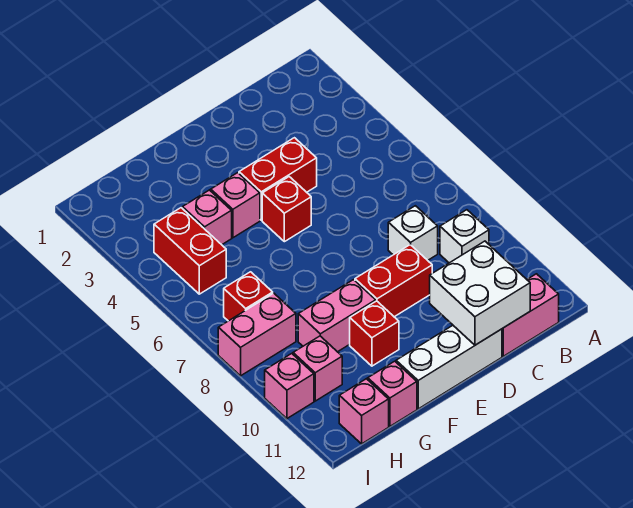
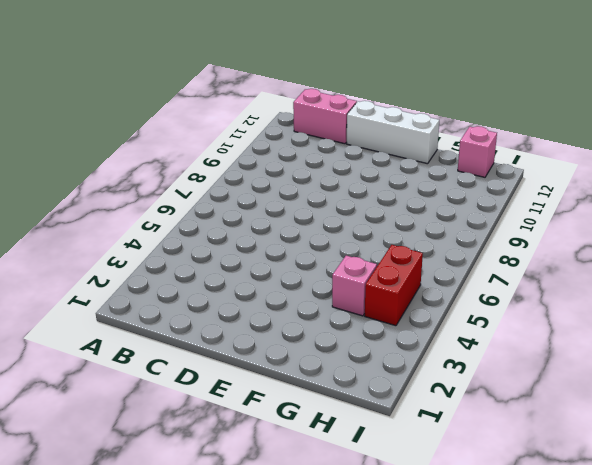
none -> white 1x1 brick [440,210,489,263]
none -> white 1x1 brick [388,206,438,260]
none -> red 1x2 brick [239,138,317,220]

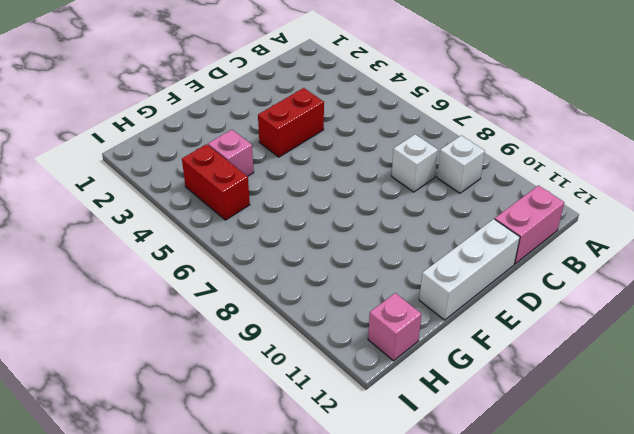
none -> red 1x2 brick [355,245,432,317]
none -> red 1x1 brick [262,177,311,242]
none -> pink 1x1 brick [211,173,260,238]

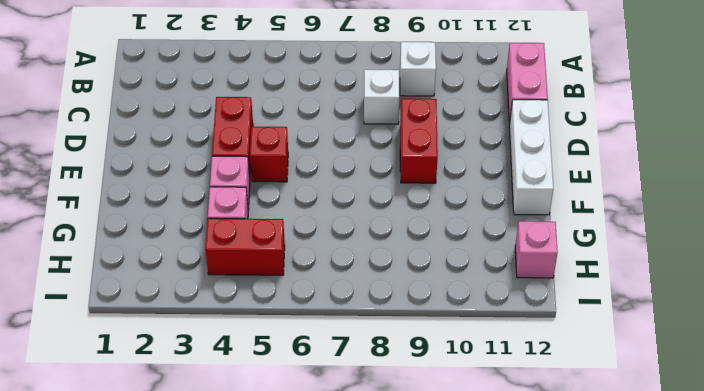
none -> pink 1x2 brick [298,280,376,352]
none -> red 1x1 brick [350,301,399,366]
none -> pink 1x1 brick [368,361,417,426]

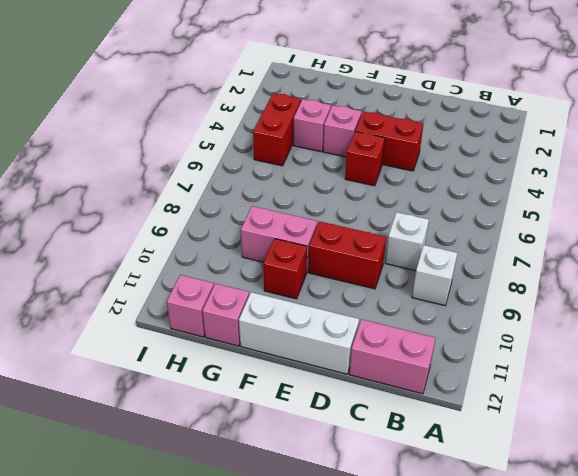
none -> red 1x1 brick [224,272,273,321]
none -> pink 1x2 brick [218,293,296,376]
none -> pink 1x1 brick [293,336,342,401]

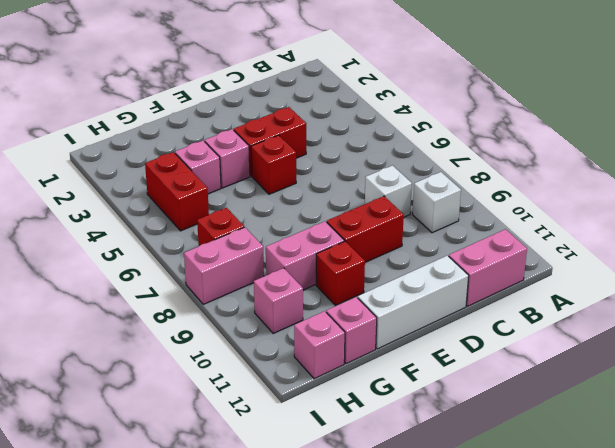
none -> pink 1x1 brick [265,354,314,419]
none -> white 2x2 brick [430,241,530,345]

